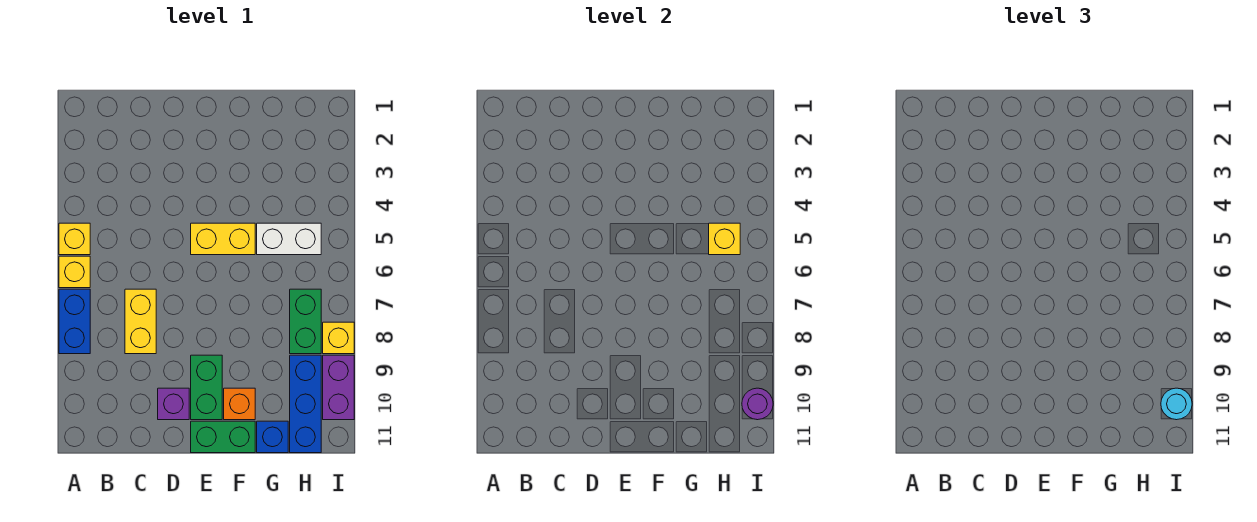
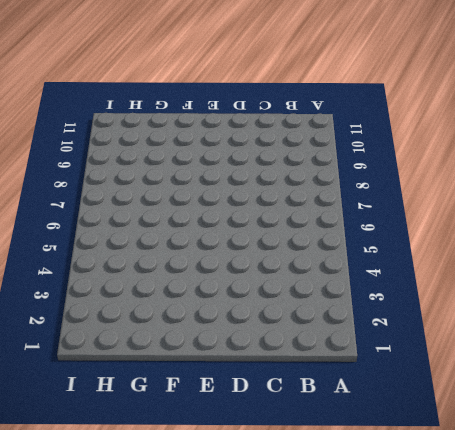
none -> yellow 1x1 brick [59,223,90,255]
none -> yellow 1x1 brick [59,256,90,288]
none -> blue 1x2 brick [59,289,90,354]

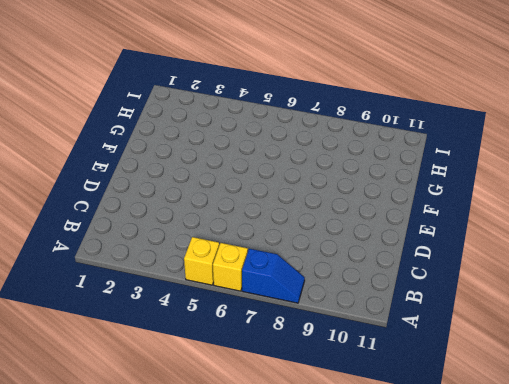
blue 1x2 slope [242,249,305,303] -> blue 1x2 brick [59,289,90,354]
none -> yellow 1x2 brick [125,289,156,354]
none -> purple 1x1 brick [158,388,189,420]
none -> yellow 1x2 brick [191,223,255,255]

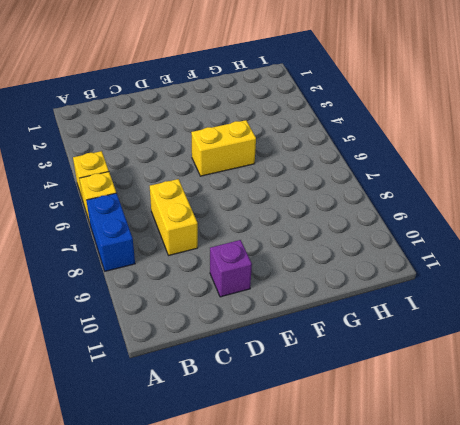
none -> green 1x2 brick [191,355,222,420]
none -> green 1x2 brick [191,421,255,453]
none -> orange 1x1 brick [224,388,255,420]

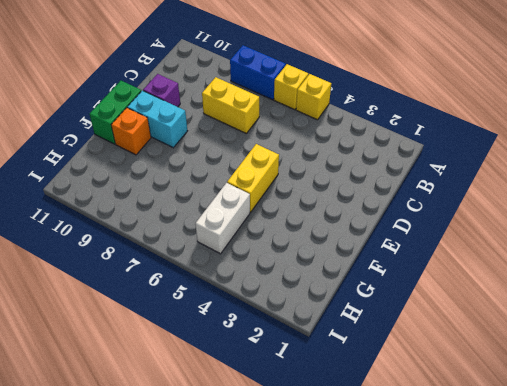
cyan 1x2 brick [128,91,187,148] -> green 1x2 brick [191,355,222,420]
none -> blue 1x1 brick [257,421,288,453]
none -> green 1x2 brick [290,289,321,354]
none -> blue 1x3 brick [290,355,321,453]

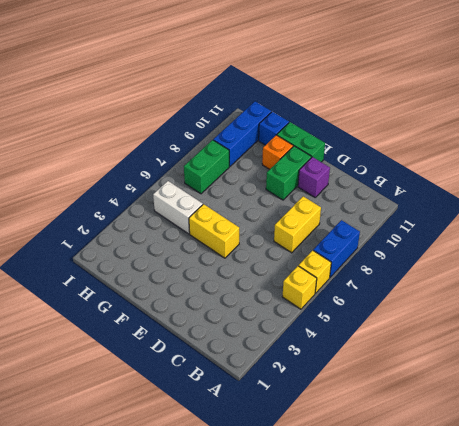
none -> yellow 1x1 brick [323,322,354,354]
none -> purple 1x2 brick [323,355,354,420]
none -> yellow 1x1 brick [709,223,740,255]

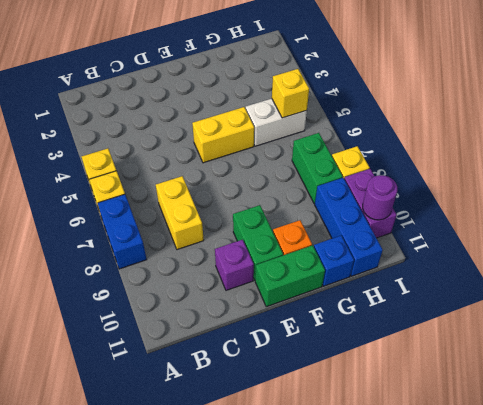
none -> cyan 1x1 round brick [1161,388,1192,420]

